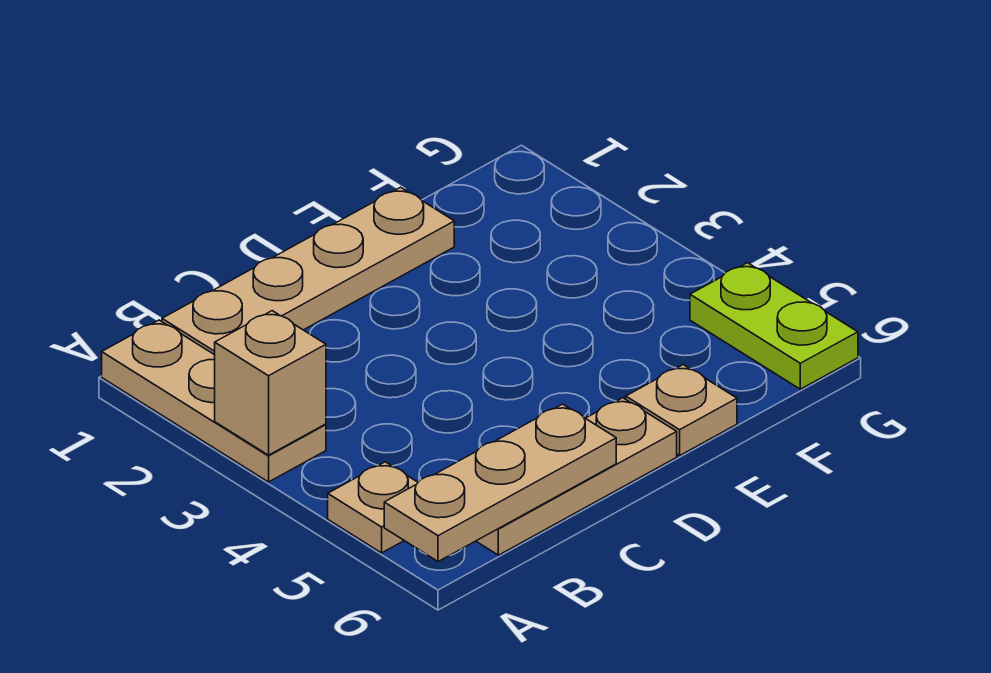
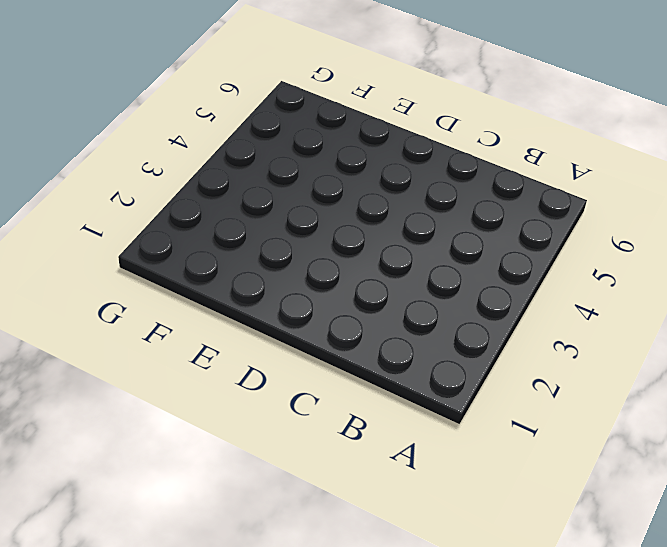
none -> tan 1x3 plate [102,320,326,482]
none -> tan 1x1 plate [328,462,418,553]

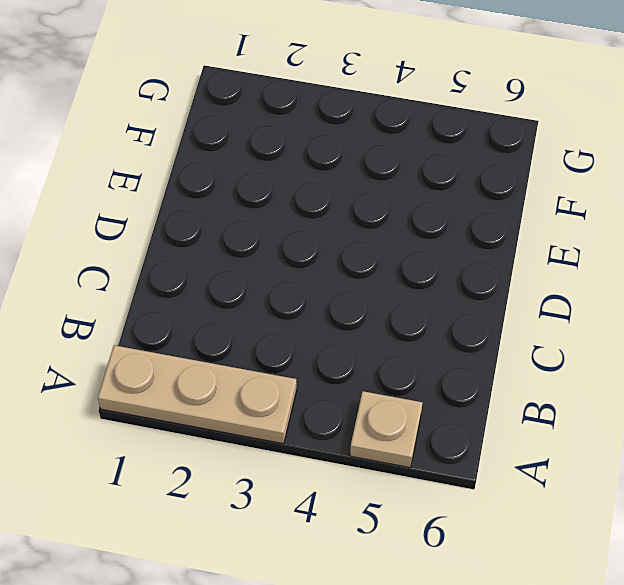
none -> tan 1x4 plate [162,187,454,355]
none -> tan 1x3 plate [476,398,677,555]

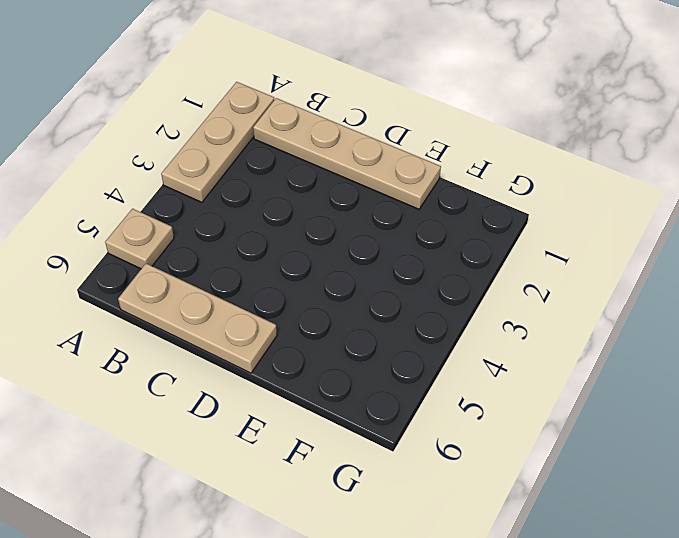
none -> tan 1x1 plate [626,365,737,456]
none -> lime 1x2 plate [690,263,858,389]

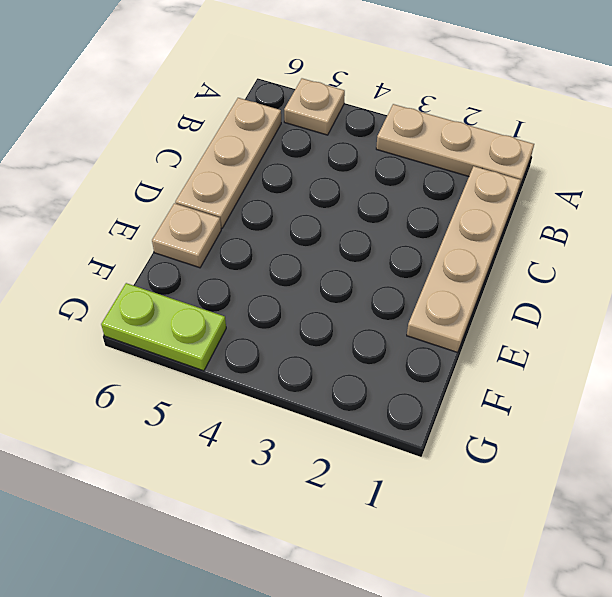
none -> tan 1x1 brick [215,311,326,455]
none -> tan 1x3 plate [384,404,616,562]

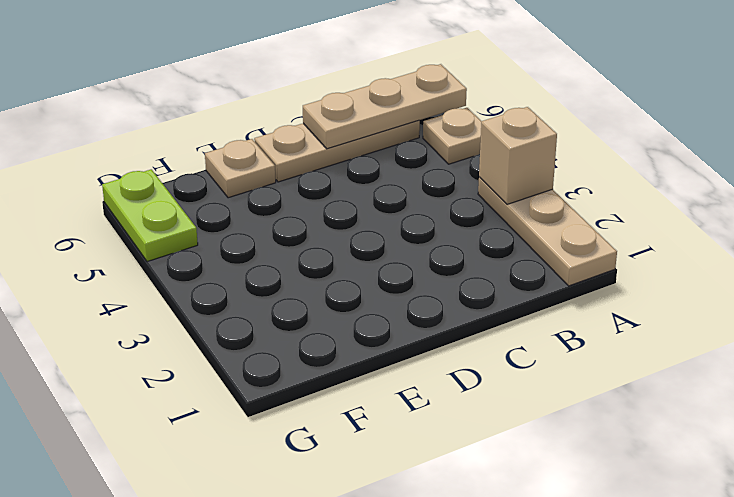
none -> tan 1x4 plate [162,187,454,355]

